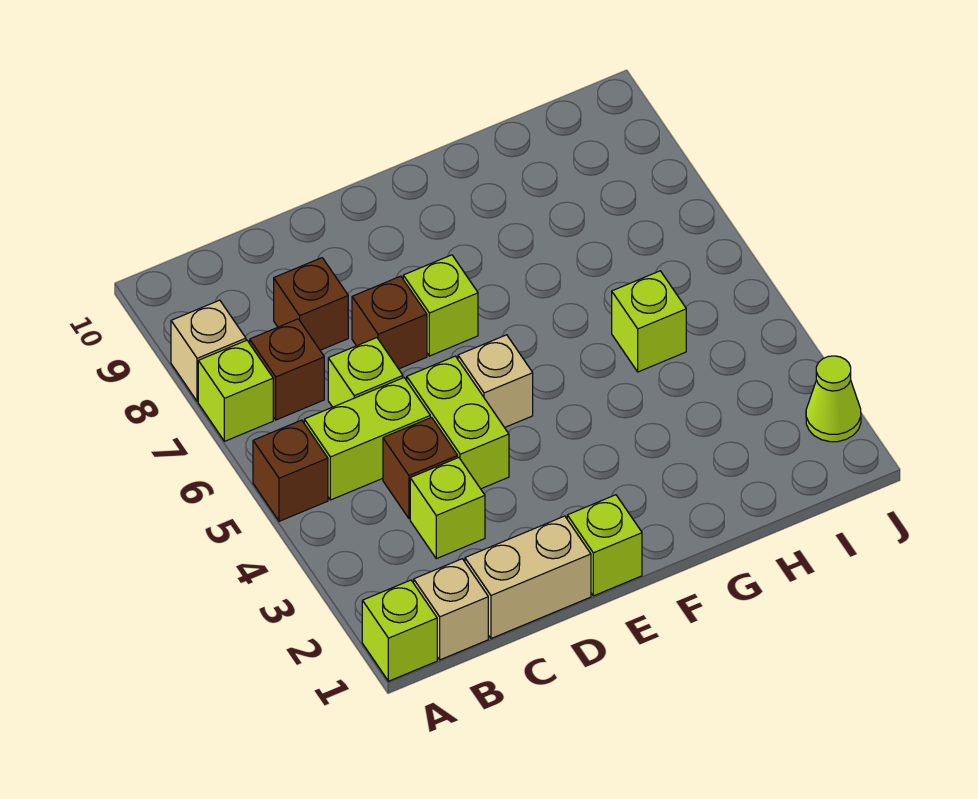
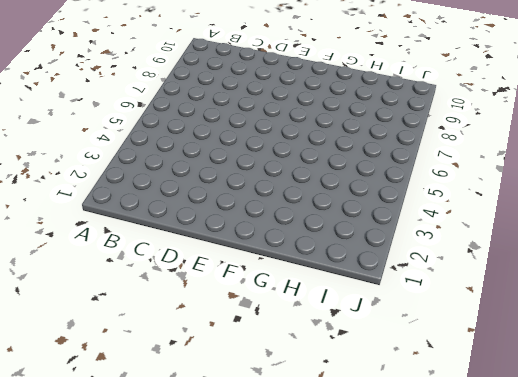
none -> lime 1x1 brick [362,580,437,681]
none -> brown 1x1 brick [253,420,328,521]
none -> lime 1x1 brick [198,340,273,441]

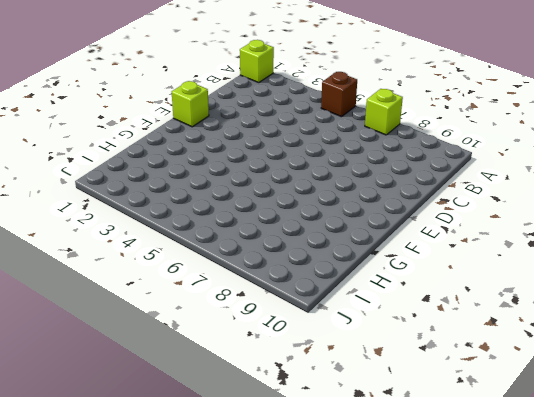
none -> tan 1x1 brick [171,300,246,401]
none -> tan 1x1 brick [414,559,488,660]
none -> lime 1x2 brick [304,378,430,500]

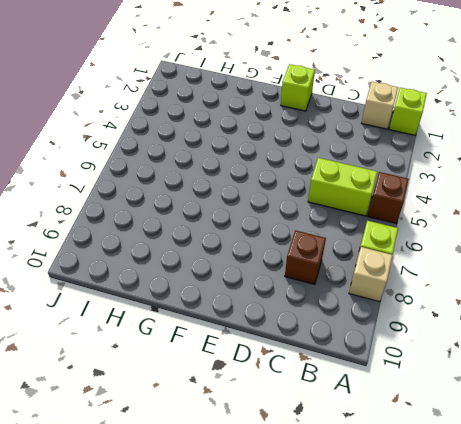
none -> brown 1x1 brick [250,319,324,420]
none -> tan 1x2 brick [465,516,591,639]
none -> lime 1x1 brick [410,458,485,559]

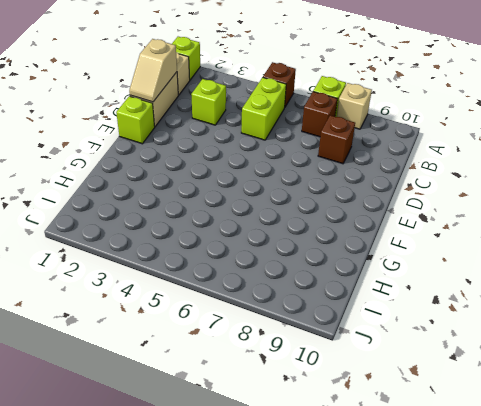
tan 1x2 slope [129,39,177,102] -> none
none -> brown 1x1 brick [383,418,458,519]
none -> lime 1x1 brick [328,338,403,407]
none -> lime 1x2 brick [407,356,509,489]

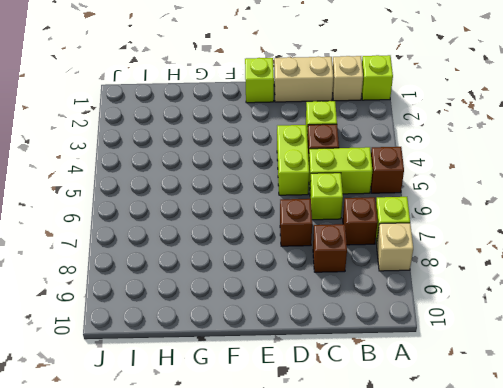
none -> tan 1x1 brick [458,335,533,428]
none -> lime 1x1 brick [403,255,478,356]
none -> lime 1x1 brick [612,271,686,372]

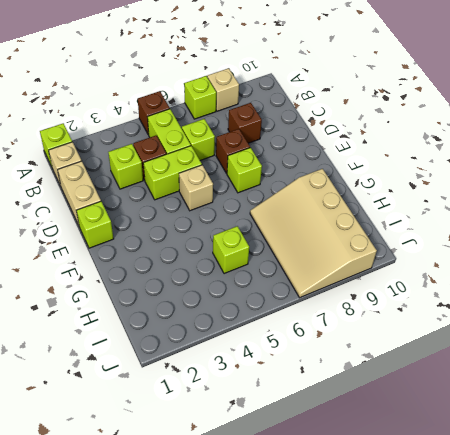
tan 3x4 slope [250,169,377,298] -> none
none -> brown 1x1 brick [250,319,324,420]
none -> lime 1x1 cone [806,356,861,442]

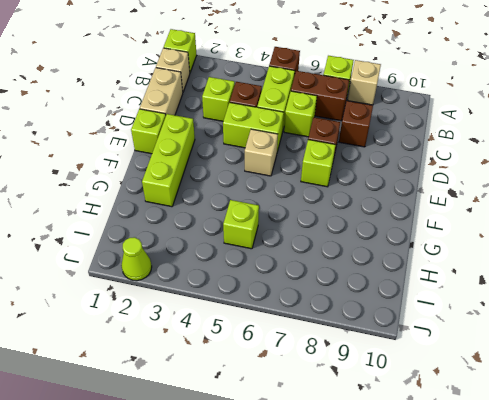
brown 1x2 brick [291,71,349,121] -> brown 1x1 brick [250,319,324,420]
lime 1x3 brick [142,114,195,207] -> none

